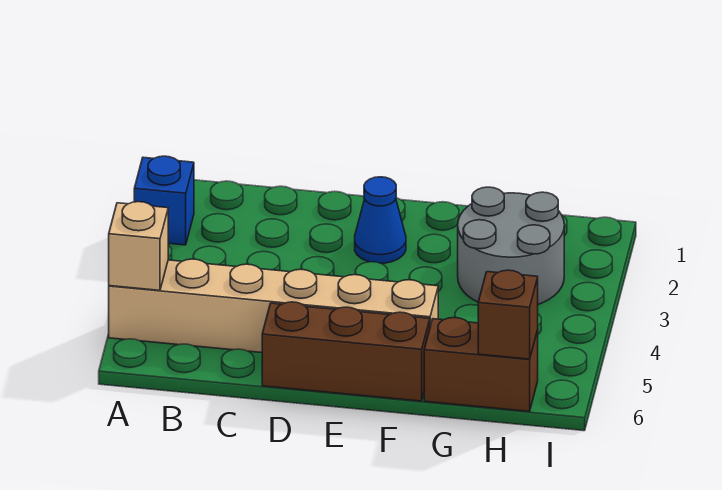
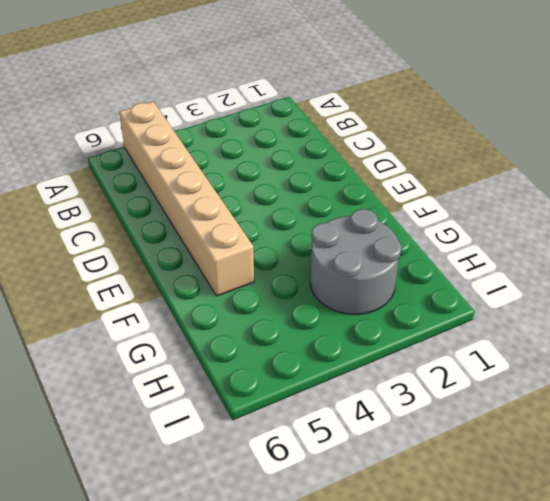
none -> blue 1x1 brick [134,156,194,245]
none -> brown 1x3 brick [262,302,430,401]

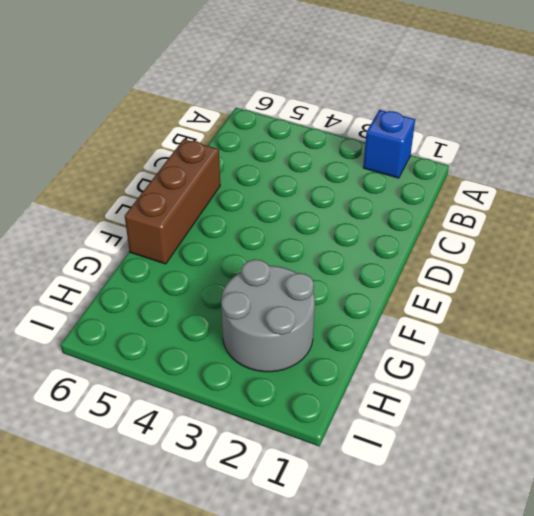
none -> tan 1x6 brick [109,259,438,353]
none -> blue 1x1 cone [355,177,406,263]

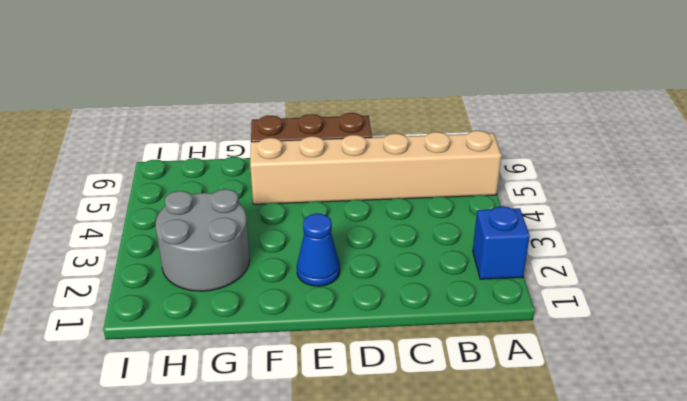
none -> brown 1x2 brick [424,318,538,411]
none -> tan 1x1 brick [109,202,168,290]

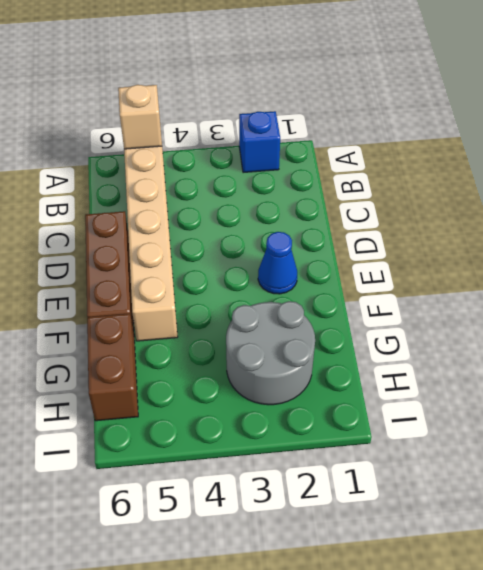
none -> brown 1x1 brick [478,270,538,359]

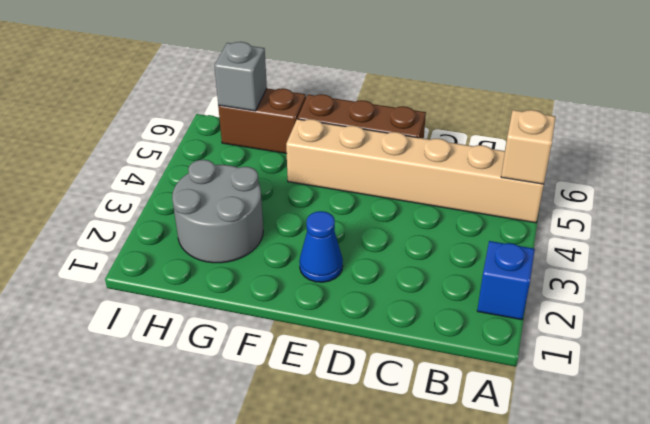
grey 1x1 brick [214,42,267,111] -> brown 1x1 brick [478,270,538,359]

